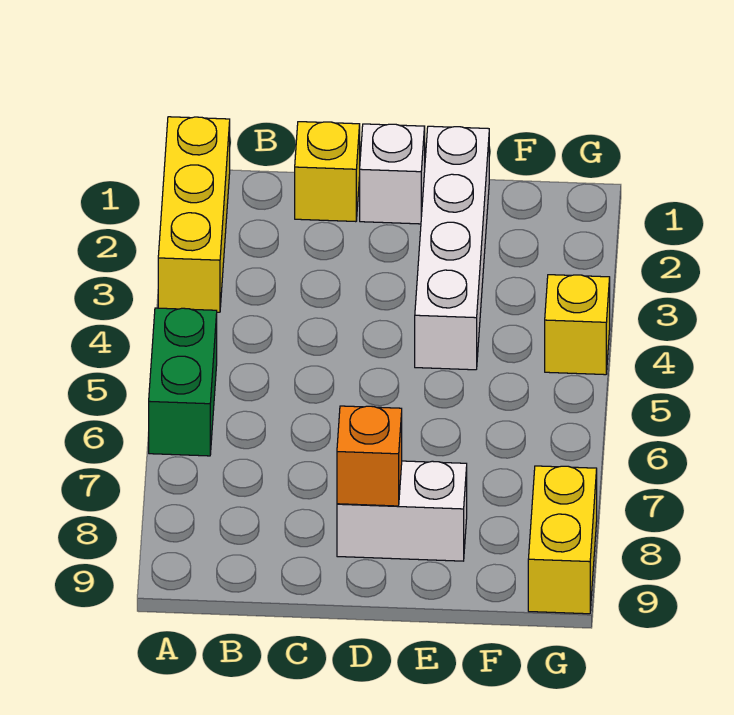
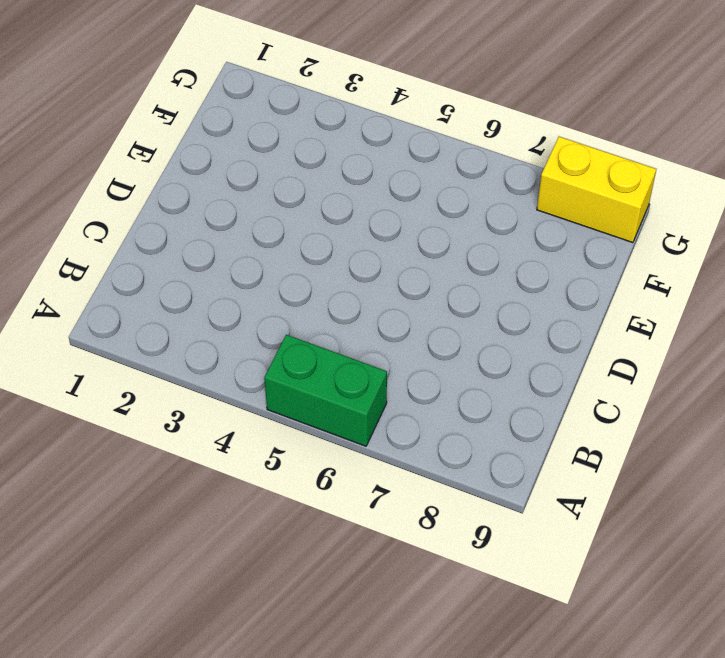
none -> yellow 1x3 brick [158,117,230,312]
none -> yellow 1x1 brick [295,122,360,222]

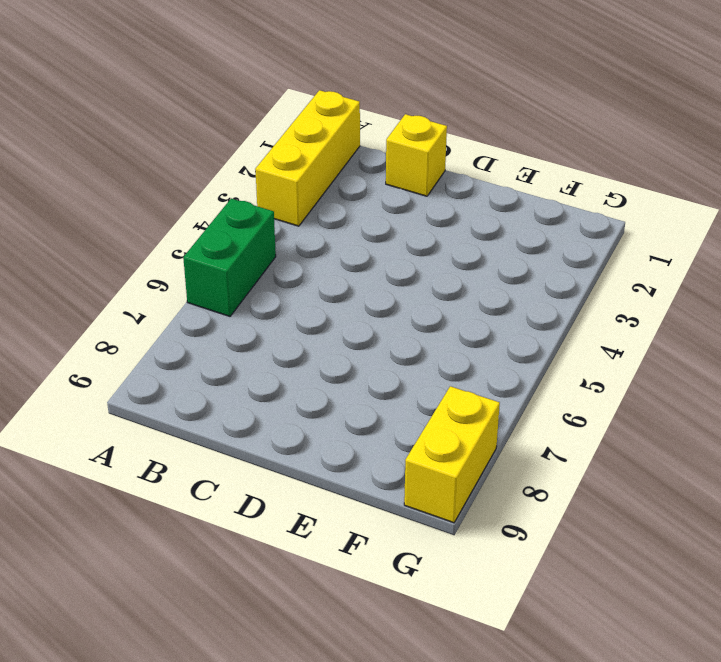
none -> white 1x1 brick [360,124,425,224]
none -> white 1x2 brick [337,461,467,561]

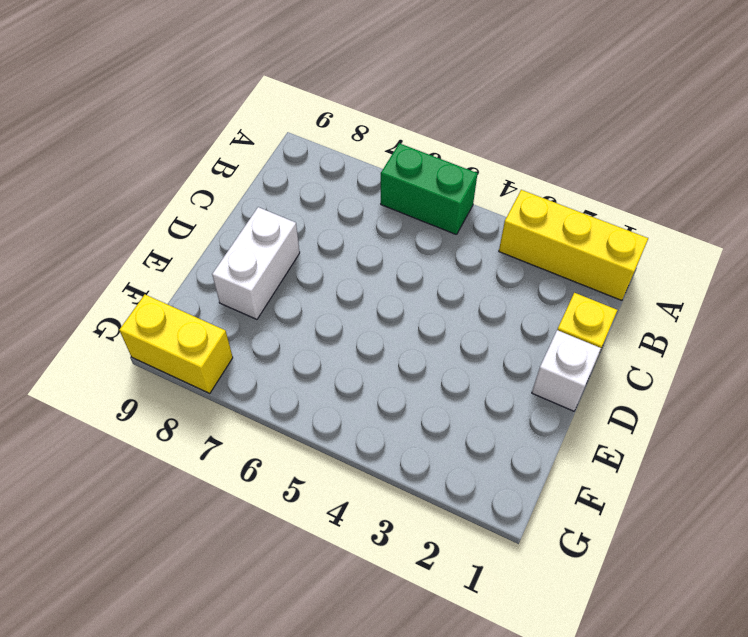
none -> white 1x4 brick [415,126,489,370]
none -> yellow 1x1 brick [545,275,610,375]

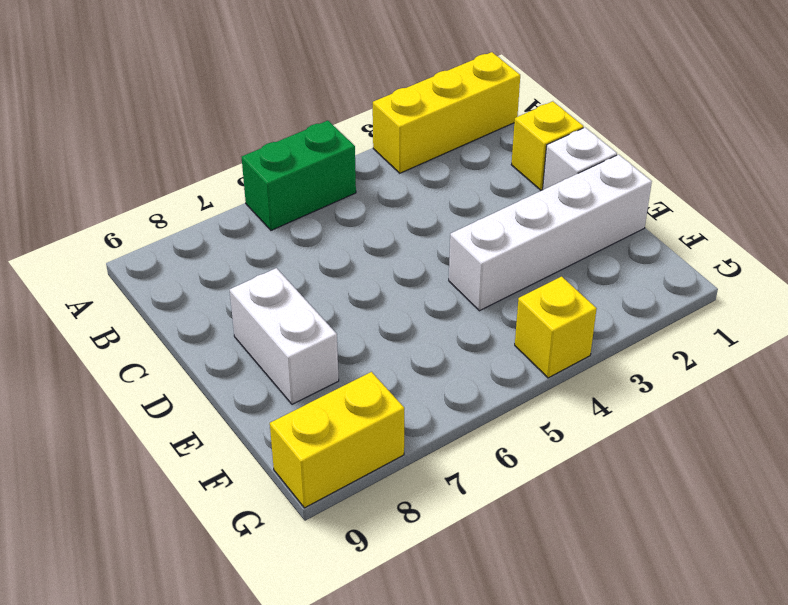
none -> orange 1x1 brick [337,406,402,506]

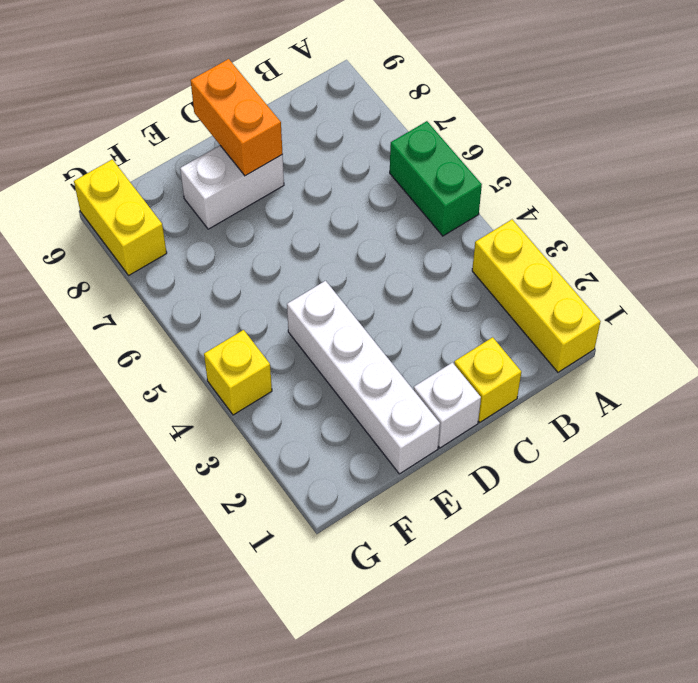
orange 1x2 brick [191,59,282,176] -> orange 1x1 brick [337,406,402,506]

